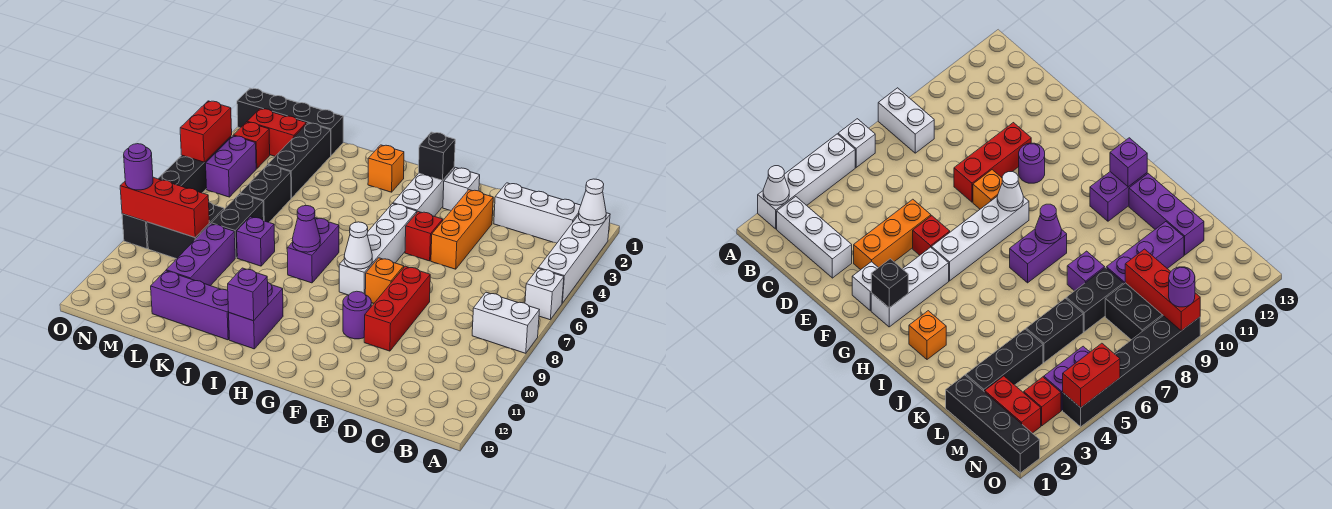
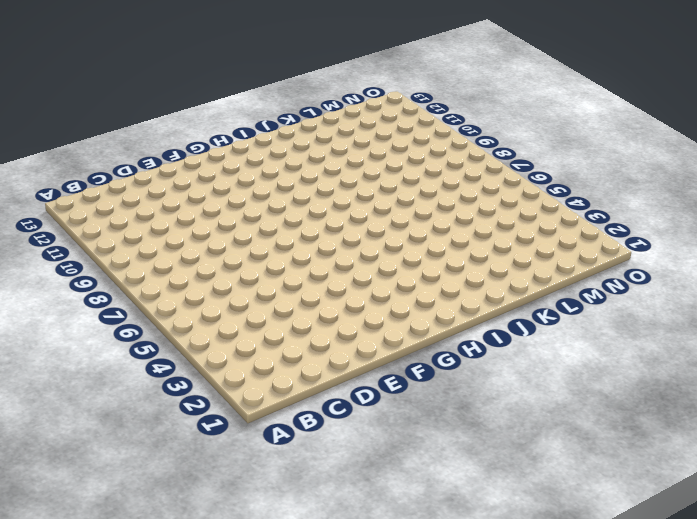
none -> white 1x4 brick [539,213,610,303]
none -> white 1x1 brick [525,268,564,320]
none -> white 1x2 brick [472,292,539,353]
none -> white 1x3 brick [494,183,581,243]

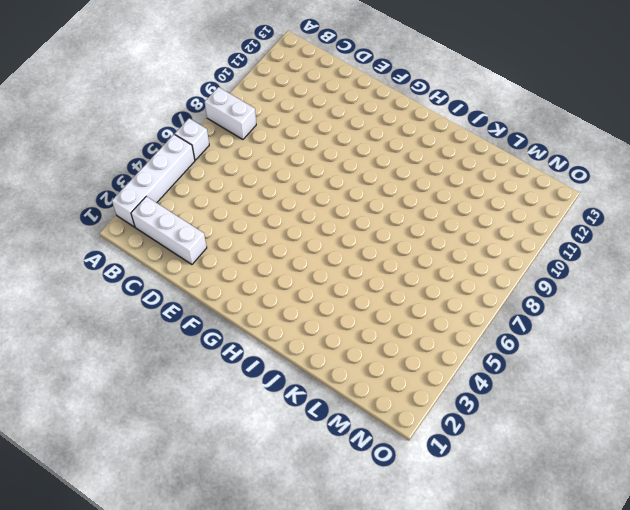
none -> orange 1x3 brick [431,190,493,269]
none -> red 1x3 brick [364,266,430,351]
none -> white 1x1 brick [443,167,480,210]
none -> red 1x1 brick [405,212,443,261]

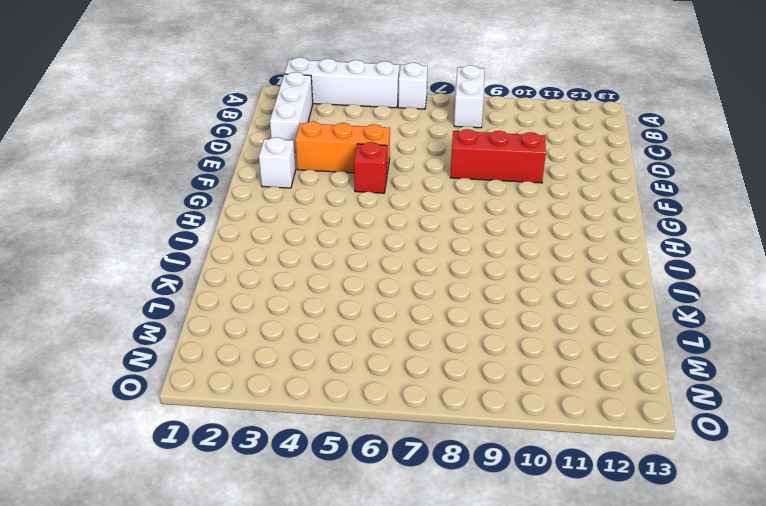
none -> orange 1x1 brick [365,258,404,303]
none -> purple 1x1 round brick [343,291,371,339]
none -> white 1x3 brick [393,168,454,216]
none -> white 1x4 brick [339,204,417,295]

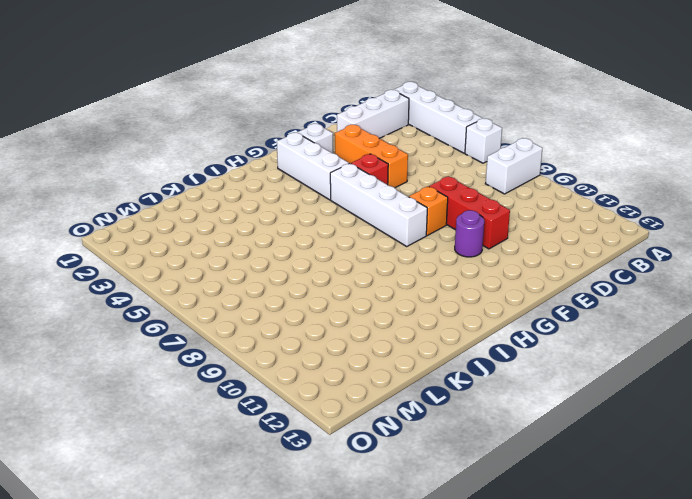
none -> orange 1x1 brick [368,145,404,192]
none -> purple 1x2 brick [287,218,339,283]
none -> purple 1x2 brick [229,283,283,349]
none -> purple 1x3 brick [151,271,229,340]

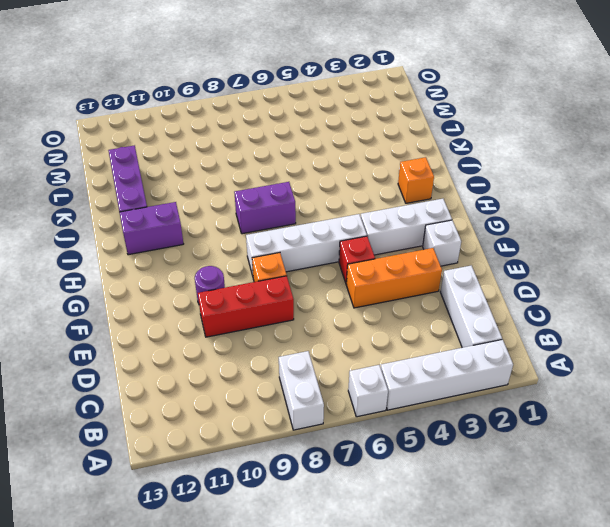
none -> purple 1x1 brick [236,217,275,266]
none -> black 1x4 brick [237,89,343,155]
none -> black 1x3 brick [268,123,331,198]
none -> black 1x2 brick [240,165,291,222]

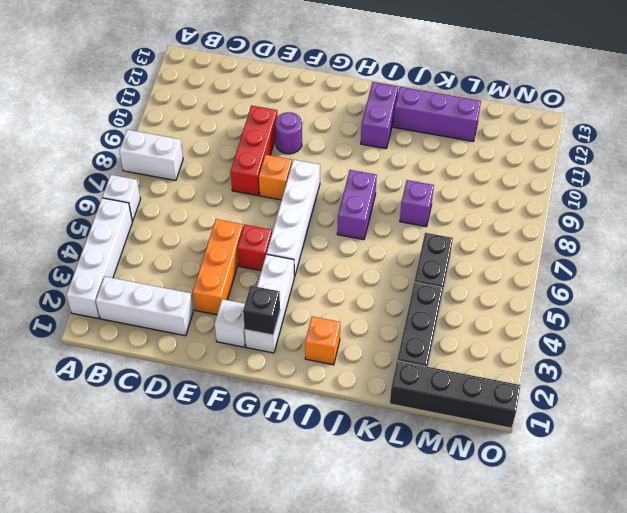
none -> black 1x2 brick [211,194,264,258]
none -> purple 1x3 brick [166,224,235,286]
none -> red 1x2 brick [247,109,306,156]
none -> black 2x2 brick [147,202,224,259]

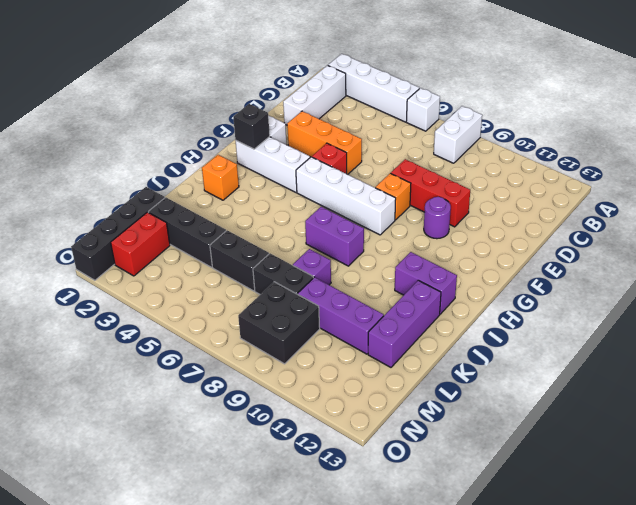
none -> red 1x1 brick [234,122,270,169]
none -> purple 1x2 brick [206,136,256,197]
none -> black 1x6 brick [122,135,232,249]
none -> white 1x1 cone [578,179,606,225]

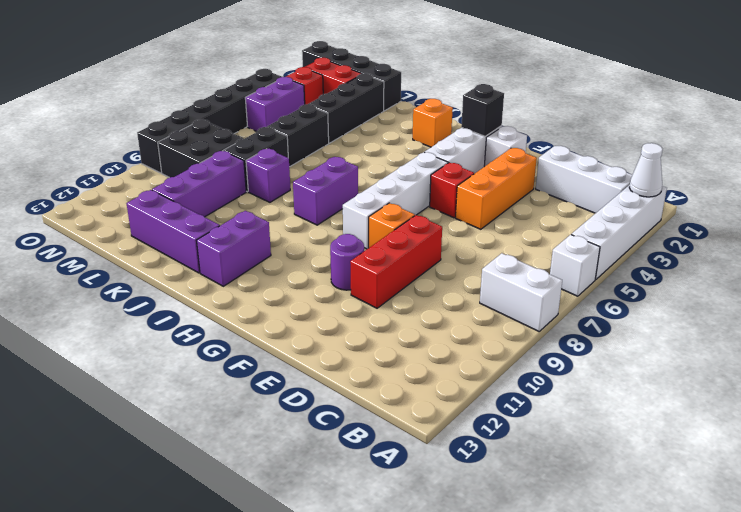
none -> white 1x1 cone [344,222,372,269]
none -> purple 1x1 cone [292,206,320,252]
none -> purple 1x1 brick [228,268,268,321]
none -> red 1x3 brick [120,178,209,237]

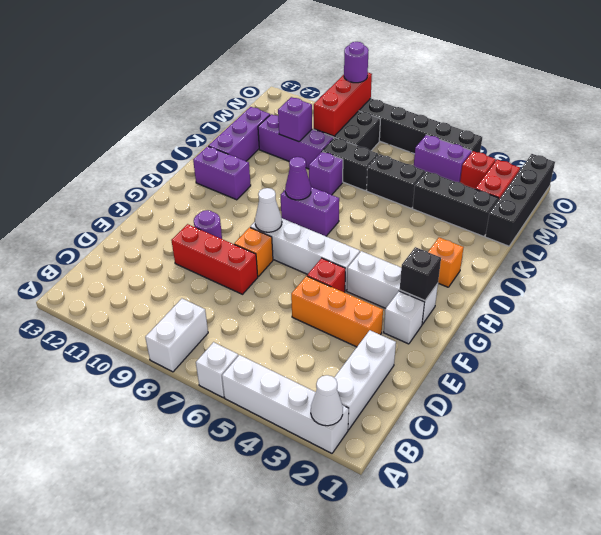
purple 1x1 brick [278,97,312,142] -> purple 1x1 brick moved to [228,268,268,321]
none -> red 1x2 brick [180,101,232,162]

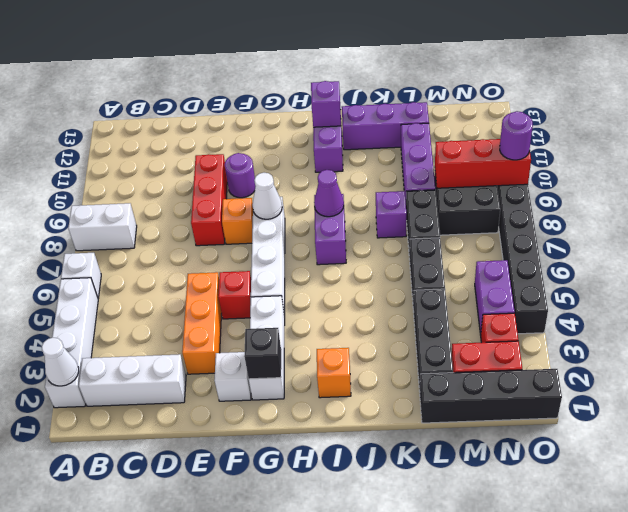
none -> red 1x2 brick [180,101,232,162]

